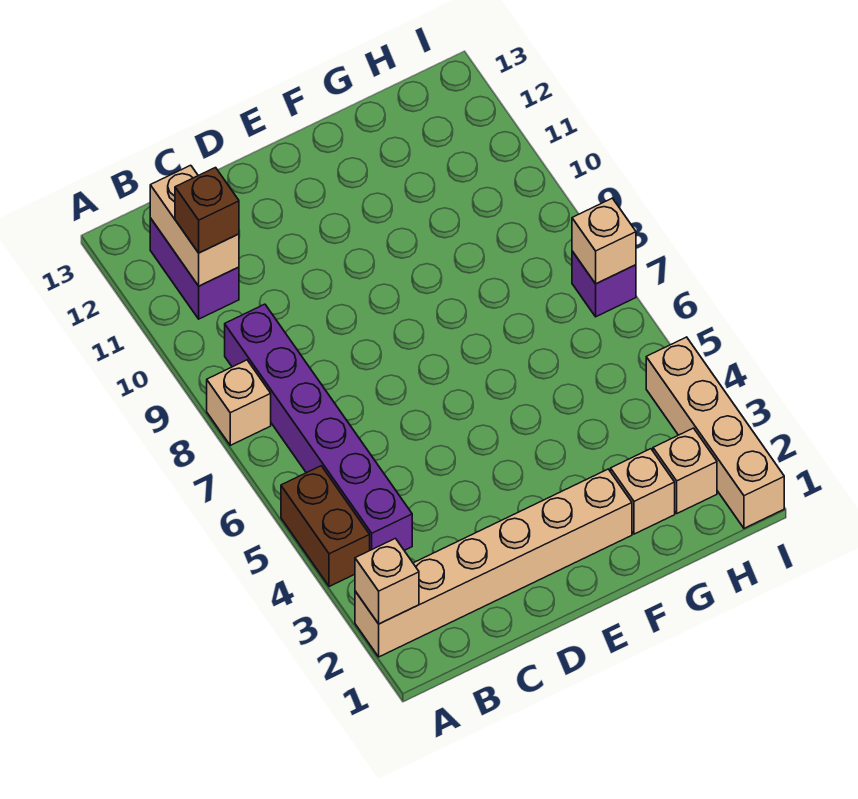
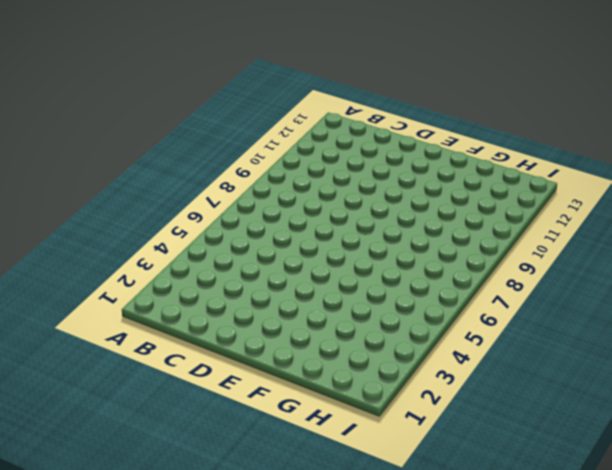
none -> tan 1x6 brick [355,469,632,657]
none -> brown 1x2 brick [281,466,370,587]
none -> tan 1x1 brick [207,360,271,445]

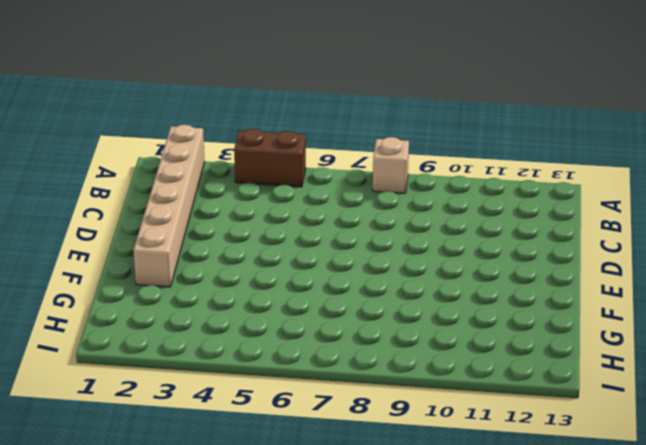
none -> purple 1x6 brick [225,304,412,550]
none -> purple 1x2 brick [150,218,239,319]
none -> tan 1x1 brick [611,449,675,534]

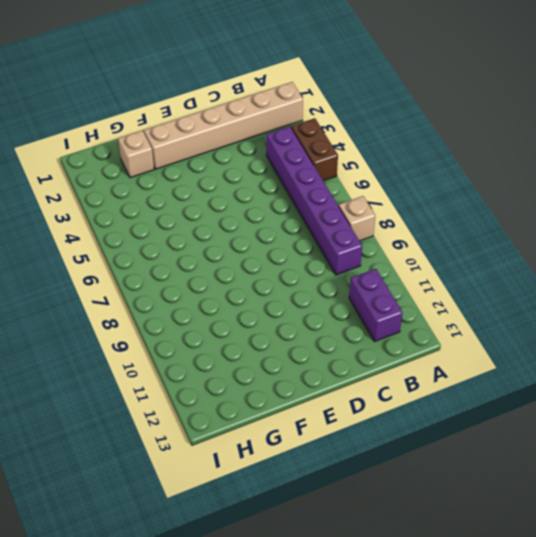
none -> tan 1x1 brick [653,428,717,513]
none -> tan 1x4 brick [646,337,784,528]
none -> purple 1x1 brick [572,251,636,317]

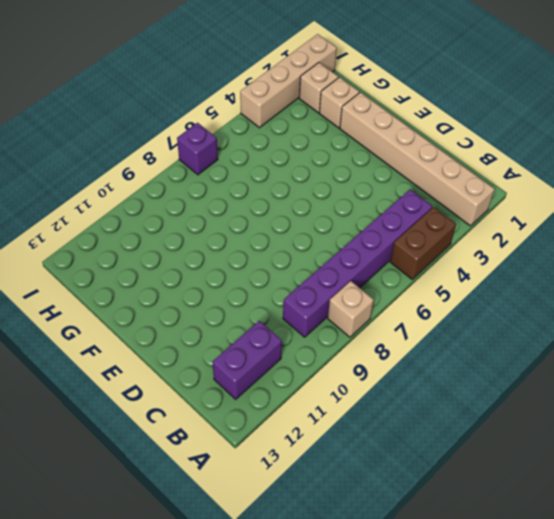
none -> tan 1x1 brick [355,538,419,624]
none -> tan 1x2 brick [150,165,239,286]
none -> tan 1x1 brick [572,198,636,284]

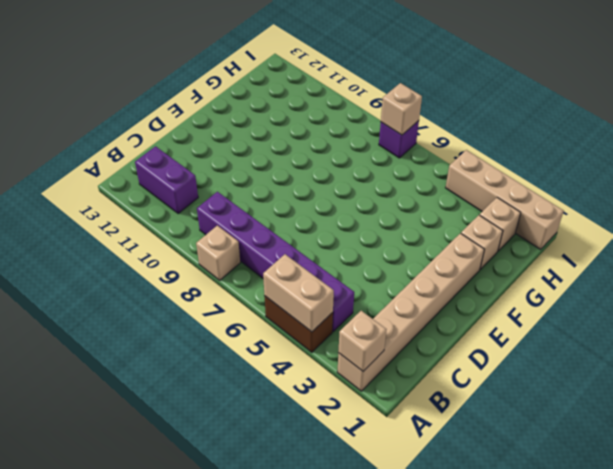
tan 1x2 brick [263,254,334,332] -> tan 1x2 brick moved to [150,165,239,286]
none -> brown 1x1 brick [175,168,239,253]

